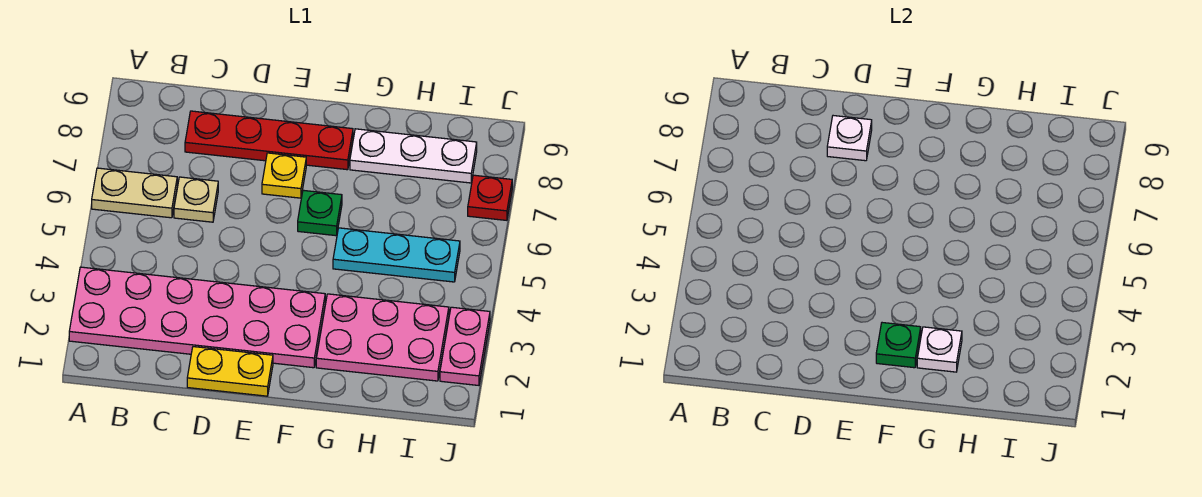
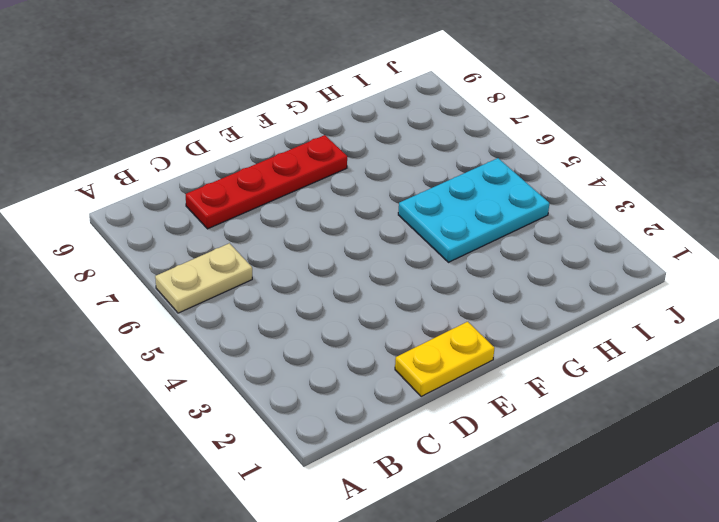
cyan 2x3 plate [398,158,550,262] -> cyan 1x3 plate [333,228,460,282]
none -> pink 2x6 plate [69,267,325,368]
none -> tan 1x1 plate [174,177,218,222]
none -> yellow 1x1 plate [262,153,306,198]

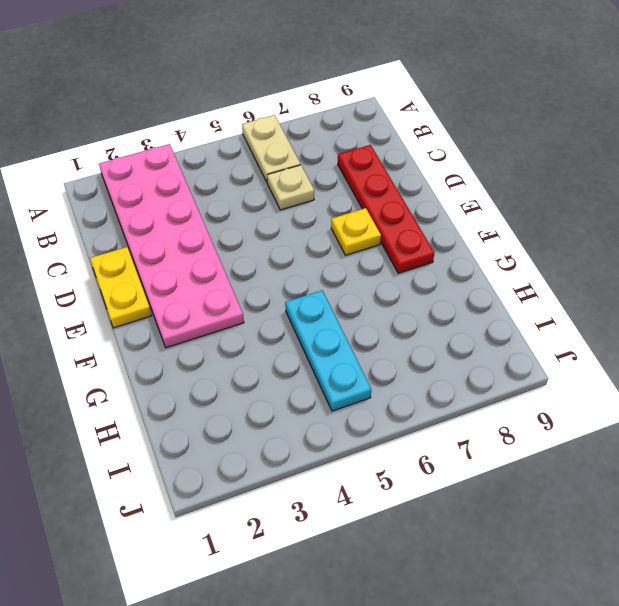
none -> green 1x1 plate [298,190,342,236]
none -> pink 2x3 plate [316,294,449,381]
none -> white 1x3 plate [350,129,477,183]

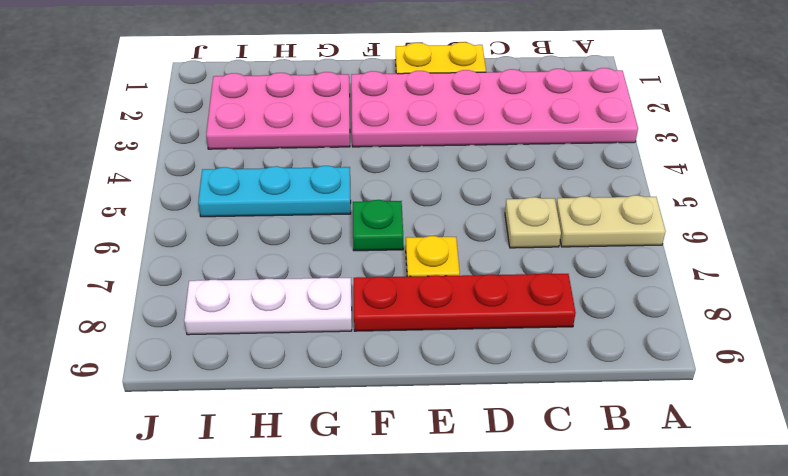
none -> pink 1x2 plate [440,307,490,385]
none -> red 1x1 plate [468,175,512,220]
none -> white 1x1 plate [827,116,872,161]

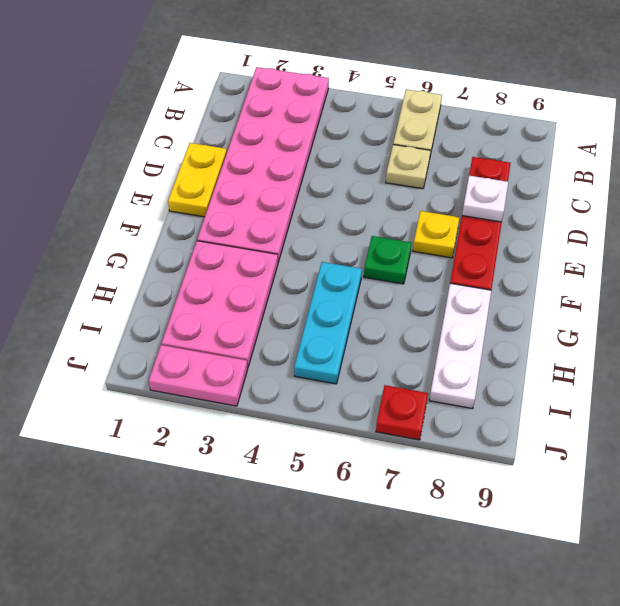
none -> green 1x1 plate [876,323,921,368]
none -> white 1x1 plate [917,327,962,372]

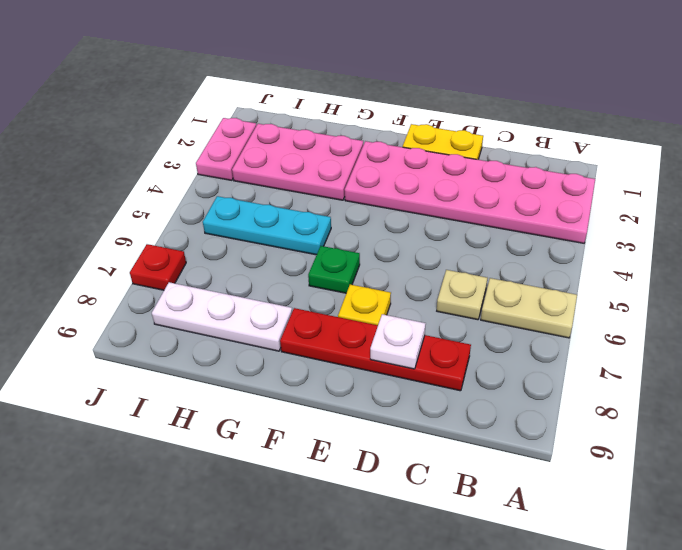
none -> green 1x1 plate [876,323,921,368]
none -> white 1x1 plate [917,327,962,372]

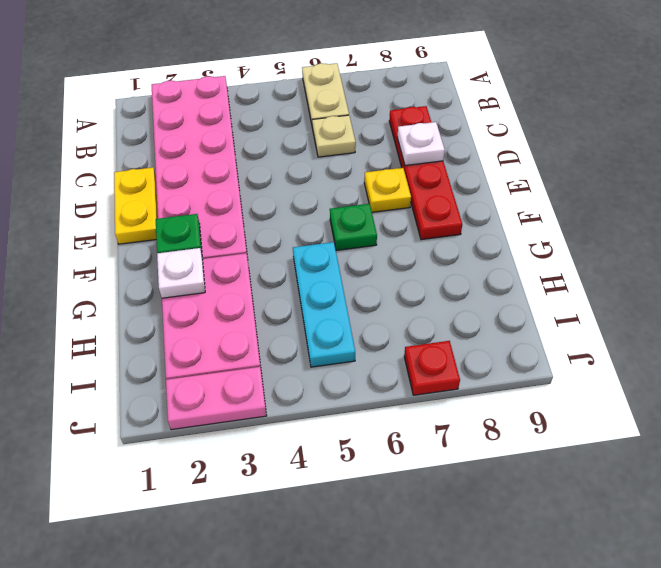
none -> white 1x3 plate [350,129,477,183]

